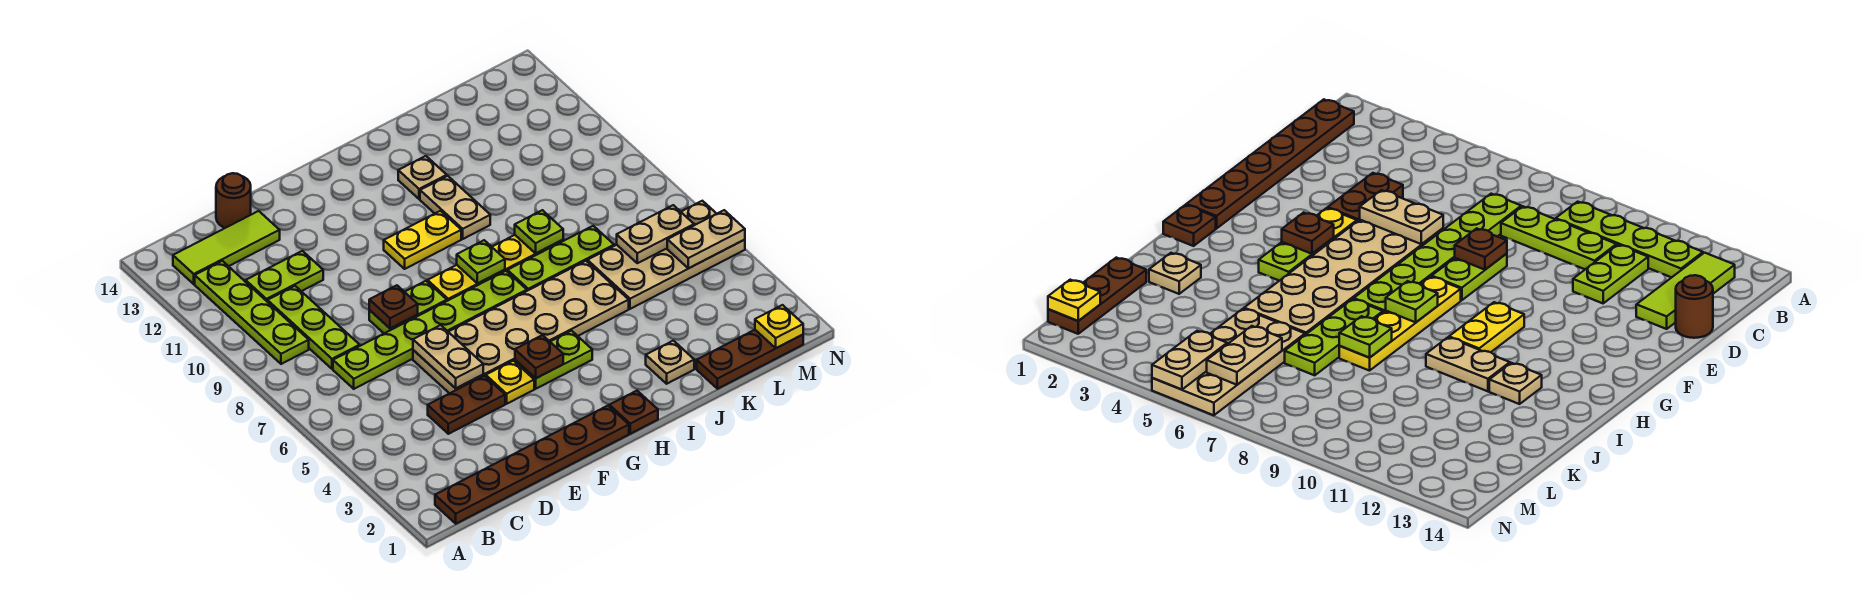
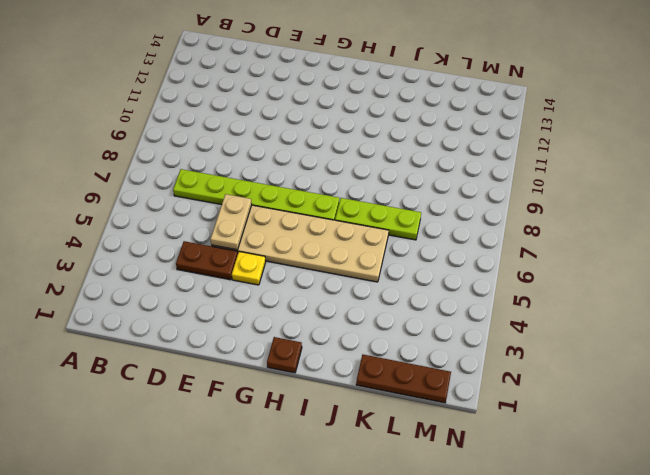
none -> brown 1x6 plate [435,406,629,524]
none -> lime 1x4 plate [195,261,309,364]
none -> lime 1x3 tile [173,211,280,284]

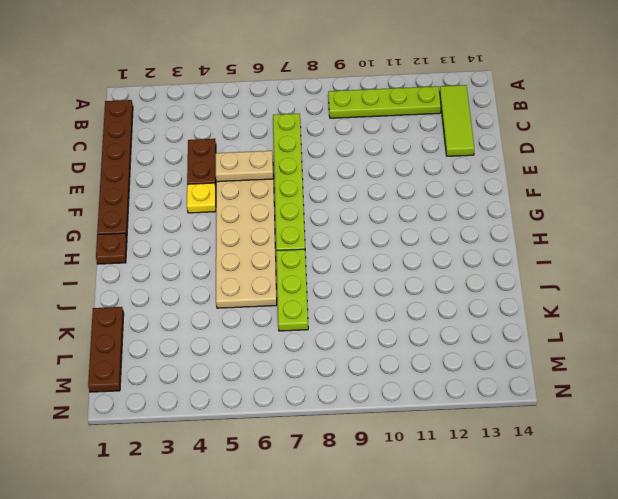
none -> lime 1x3 plate [268,286,360,369]
none -> lime 1x2 plate [246,251,323,302]
none -> brown 1x1 round brick [216,173,251,228]

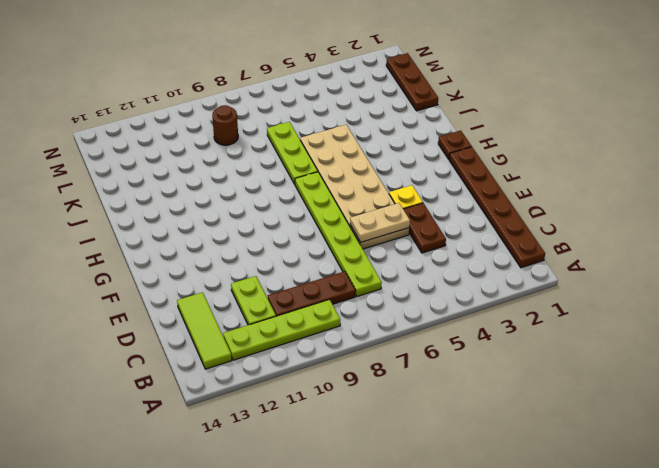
brown 1x3 plate [268,271,356,316] -> lime 1x3 plate [268,286,360,369]
brown 1x1 round brick [212,105,238,145] -> brown 1x1 round brick moved to [216,173,251,228]
none -> lime 1x2 plate [369,281,447,333]
none -> lime 1x2 plate [515,331,592,389]
none -> yellow 1x4 plate [428,235,563,301]

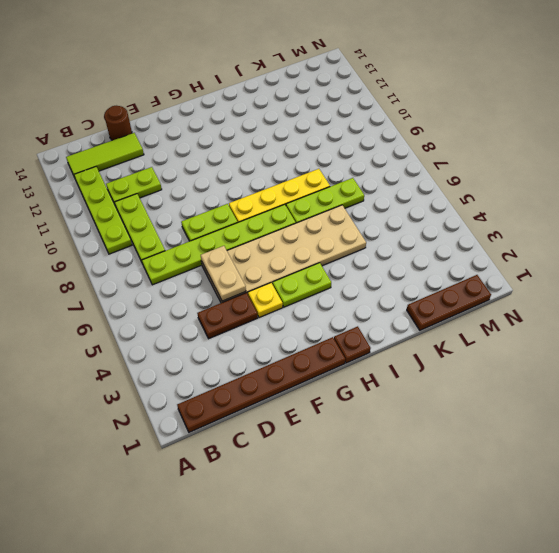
none -> yellow 1x2 plate [384,211,461,269]
none -> tan 1x2 plate [420,176,490,239]
none -> tan 1x1 plate [398,156,447,199]

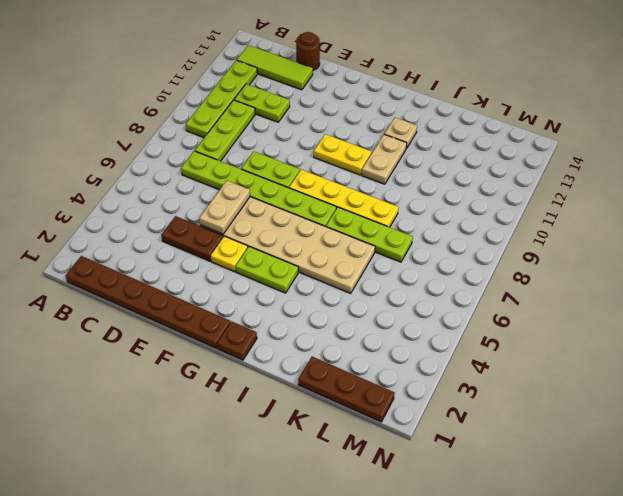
none -> tan 1x1 plate [646,341,694,384]
none -> tan 2x4 plate [587,201,745,309]
none -> brown 1x1 plate [369,285,418,329]

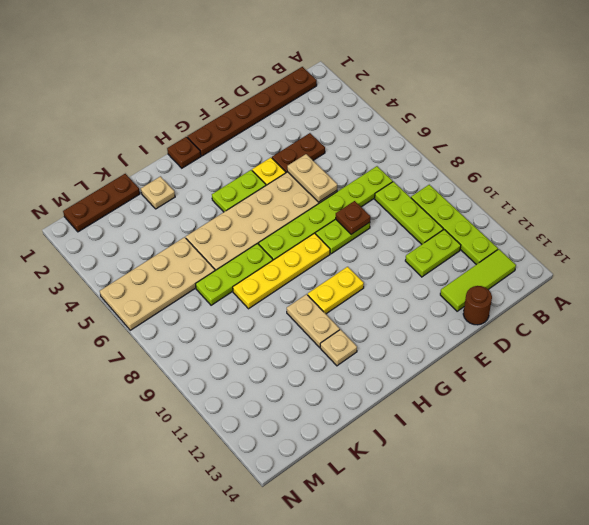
none -> brown 1x1 plate [515,335,563,378]
none -> lime 1x1 plate [457,240,505,283]
none -> lime 1x1 plate [515,210,563,253]

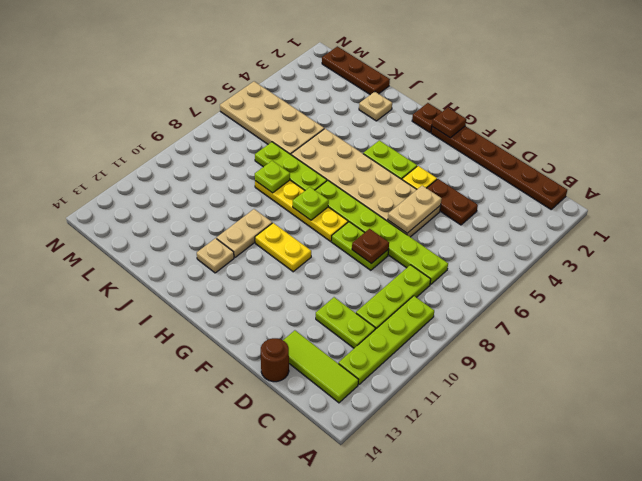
brown 1x1 plate [432,108,466,138] -> brown 1x1 plate moved to [515,335,563,378]
none -> tan 1x2 plate [617,205,694,263]
none -> yellow 1x1 plate [755,305,803,348]
none -> tan 1x2 plate [667,210,745,268]

